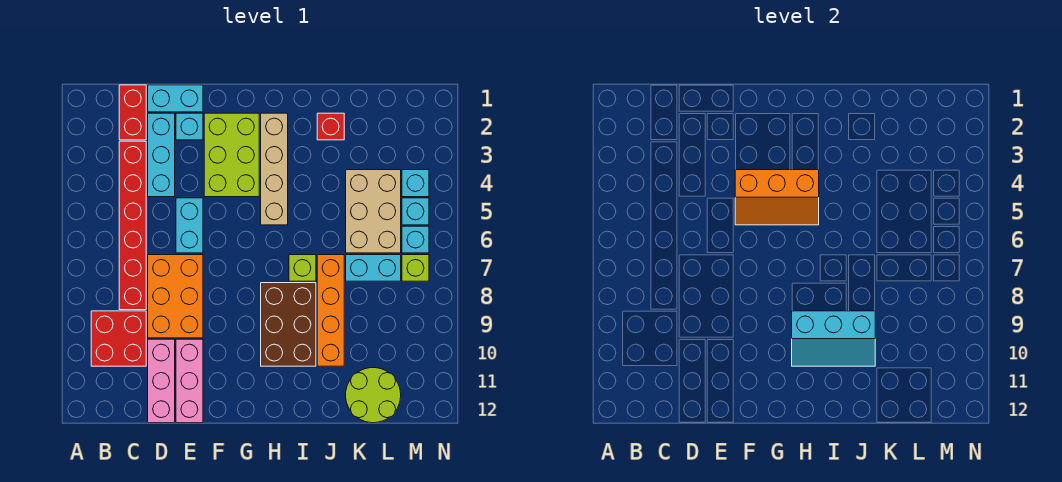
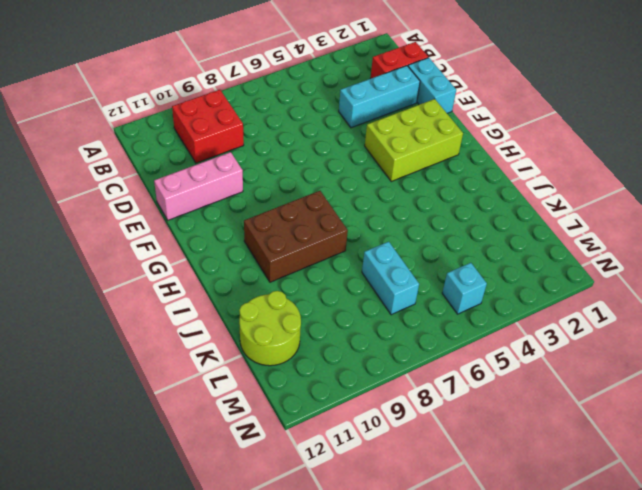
none -> red 1x6 brick [119,141,146,310]
none -> orange 2x3 brick [148,255,203,338]
none -> pink 1x3 brick [148,339,175,423]

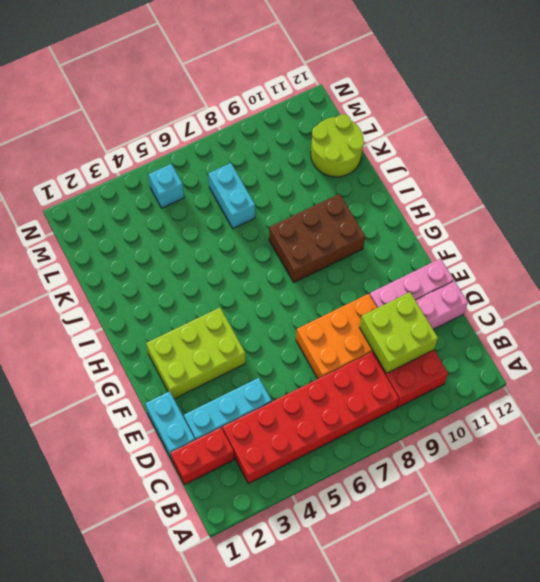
red 2x6 brick [222,352,399,484] -> red 1x6 brick [119,141,146,310]
lime 2x2 brick [359,292,438,373] -> none
none -> cyan 1x1 brick [176,113,203,140]
none -> cyan 1x2 brick [176,198,203,253]
none -> tan 1x4 brick [261,113,288,225]

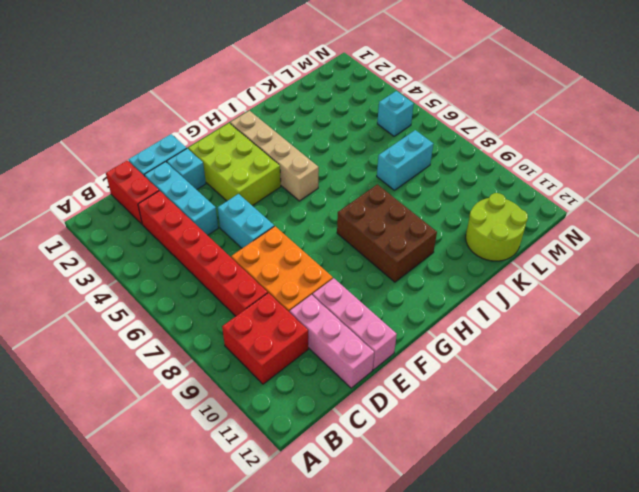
none -> lime 1x1 brick [289,255,316,281]
none -> red 1x1 brick [317,113,344,140]
none -> orange 1x4 brick [317,255,344,366]

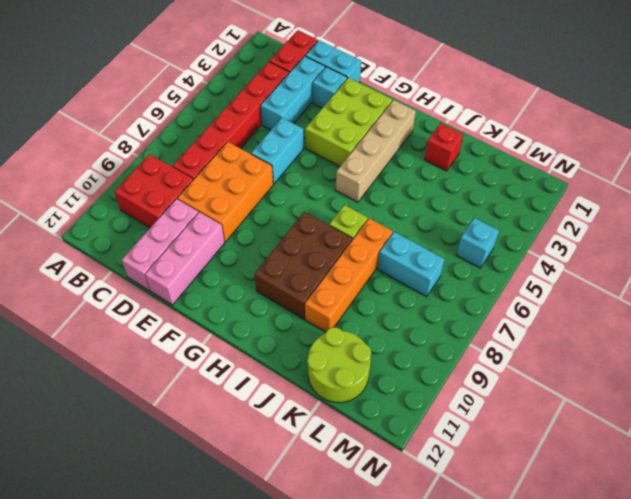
none -> tan 2x3 brick [346,170,401,253]
none -> cyan 1x1 brick [402,170,429,197]
none -> cyan 1x1 brick [402,226,429,253]

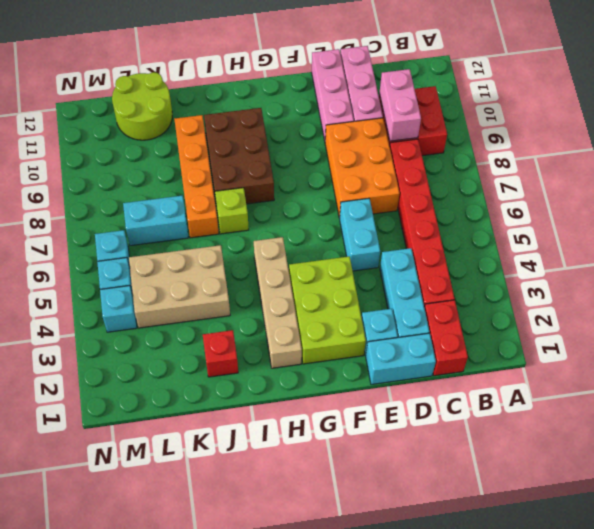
pink 1x2 brick [379,69,421,141] -> none
tan 2x3 brick [129,245,230,328] -> tan 2x3 brick turned to [346,170,401,253]
none -> lime 1x1 brick [402,255,429,281]
none -> orange 2x3 slope [735,170,819,225]
none -> cyan 2x3 slope [792,311,875,366]

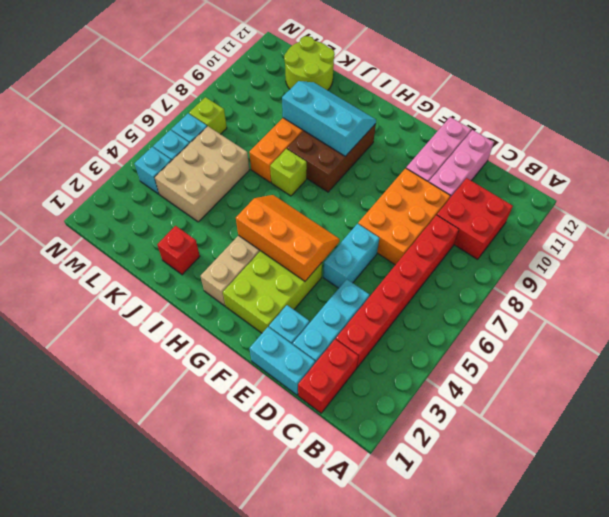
none -> cyan 1x2 brick [346,255,401,281]

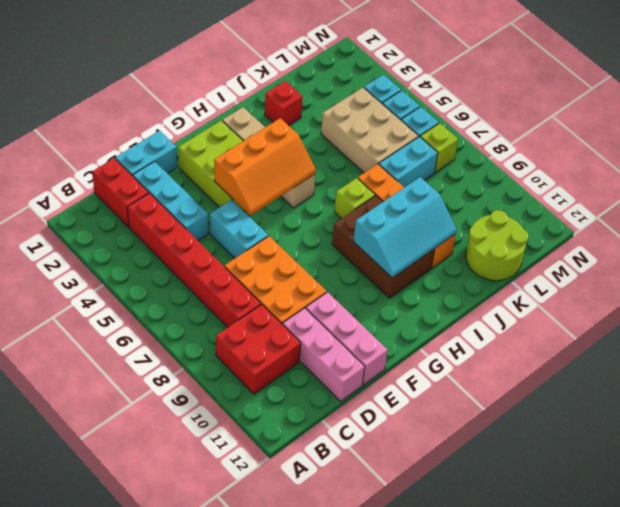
none -> cyan 1x1 brick [176,113,203,140]

